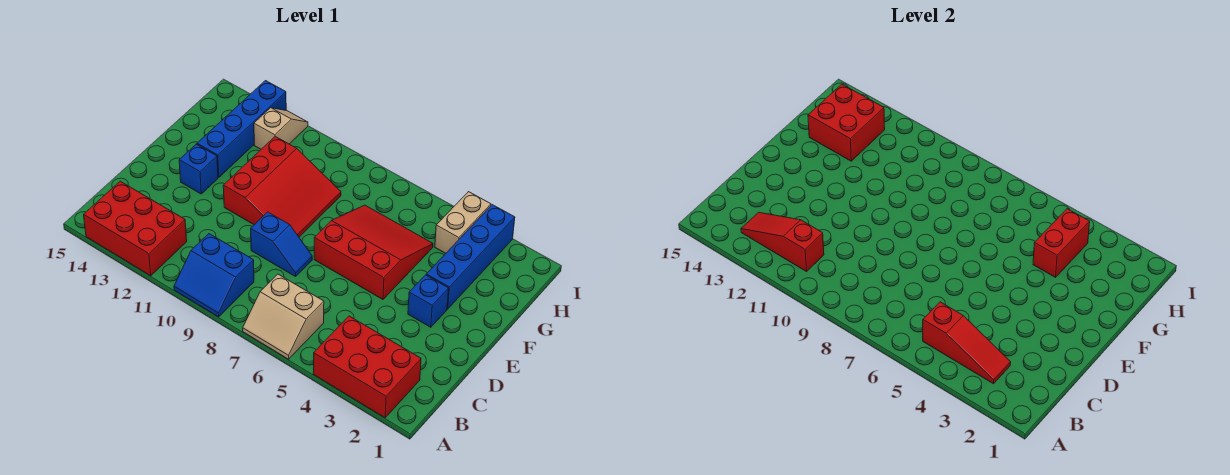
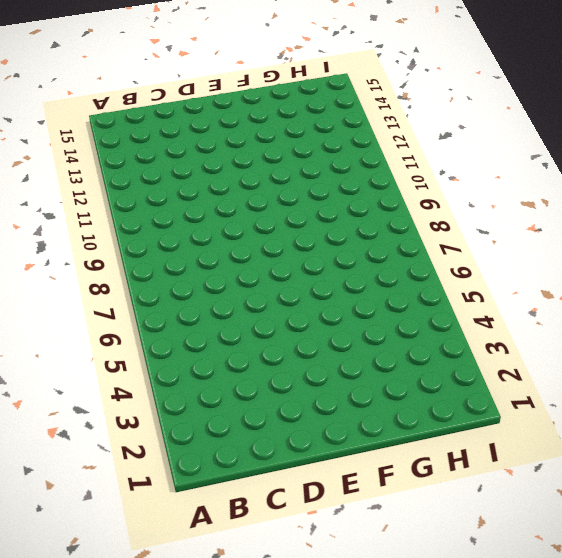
none -> red 2x3 brick [313,316,421,418]
none -> tan 2x2 slope [243,274,324,359]
none -> blue 2x2 slope [174,234,254,317]

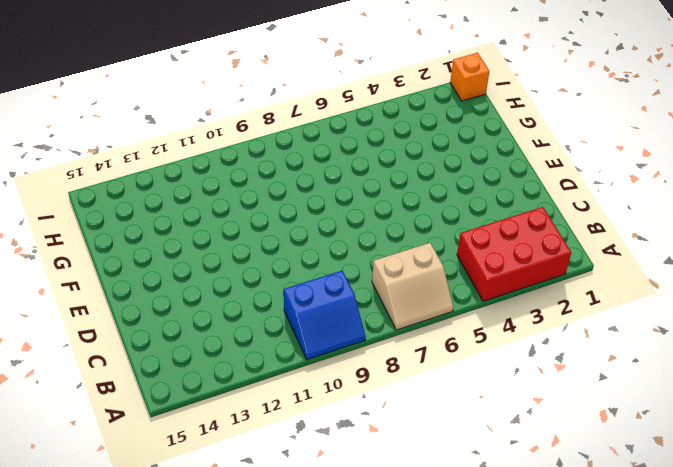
orange 1x1 brick [450,53,489,101] -> none
none -> red 2x3 brick [84,181,187,276]
none -> blue 1x2 slope [251,212,312,277]
none -> blue 1x1 brick [408,275,449,327]

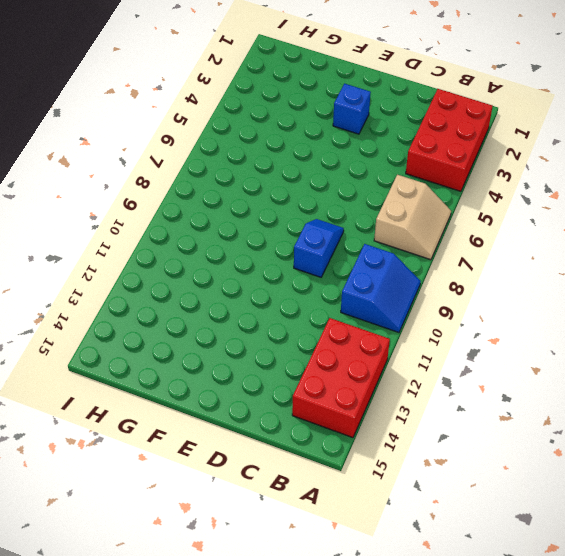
none -> red 3x3 slope [314,205,433,299]
none -> red 3x3 slope [223,136,341,237]
none -> blue 1x1 brick [179,144,218,194]

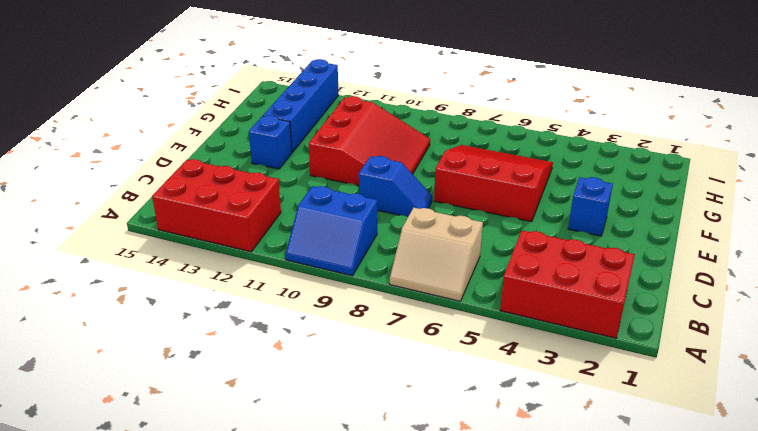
none -> blue 1x4 brick [426,205,515,309]
none -> tan 1x2 brick [435,192,491,253]
none -> tan 1x2 slope [254,108,308,149]

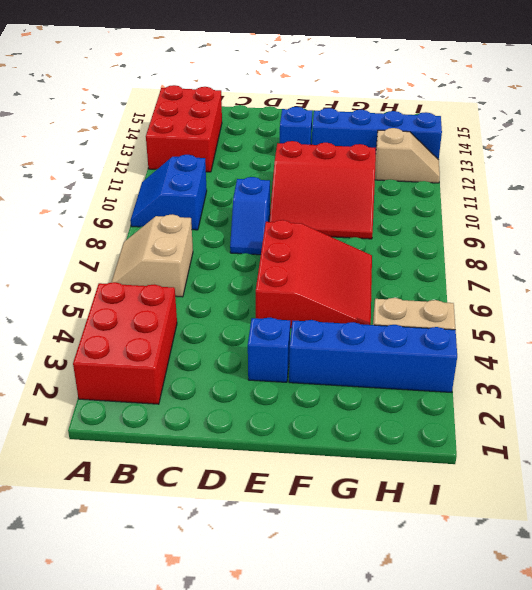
none -> red 1x3 slope [923,302,1011,384]
none -> red 1x3 slope [741,212,824,272]
none -> red 1x2 brick [1033,209,1090,277]

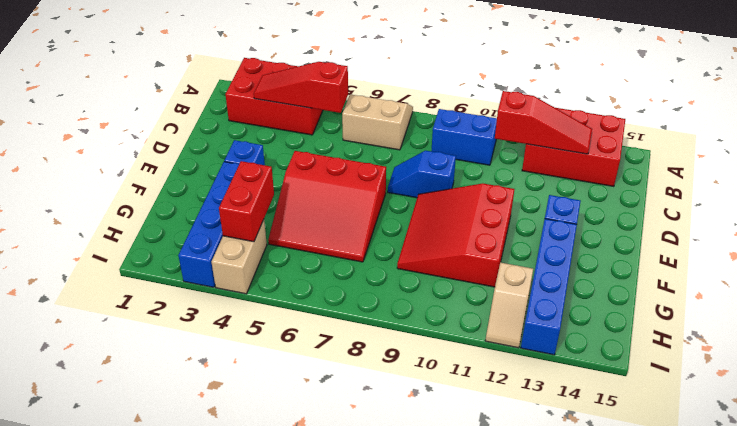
none -> red 2x2 brick [808,84,885,161]

